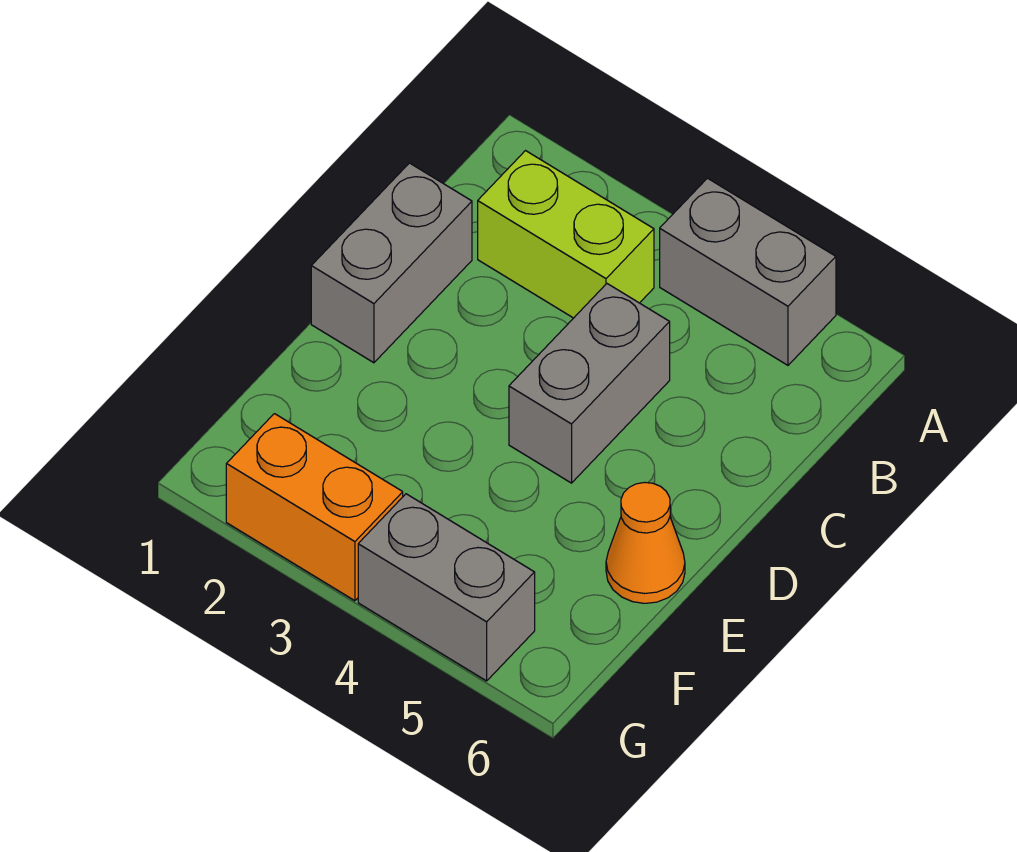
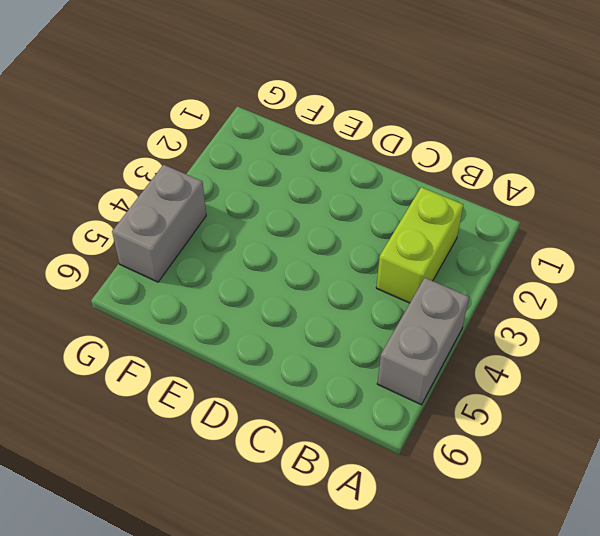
none -> grey 1x2 brick [311,163,472,363]
none -> grey 1x2 brick [509,284,670,483]

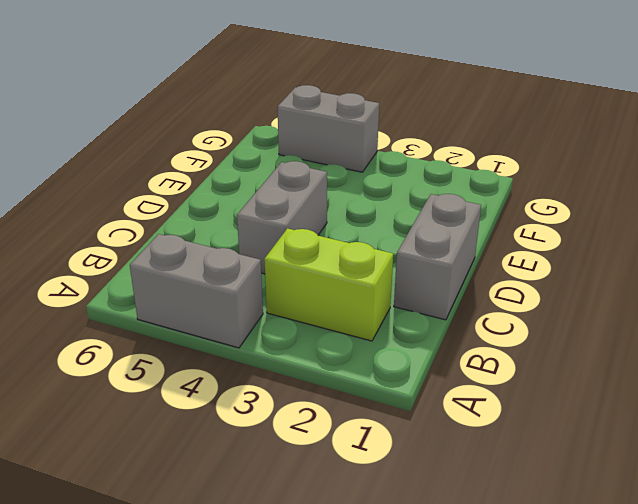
none -> orange 1x1 cone [606,482,685,603]
none -> orange 1x2 brick [226,414,403,601]

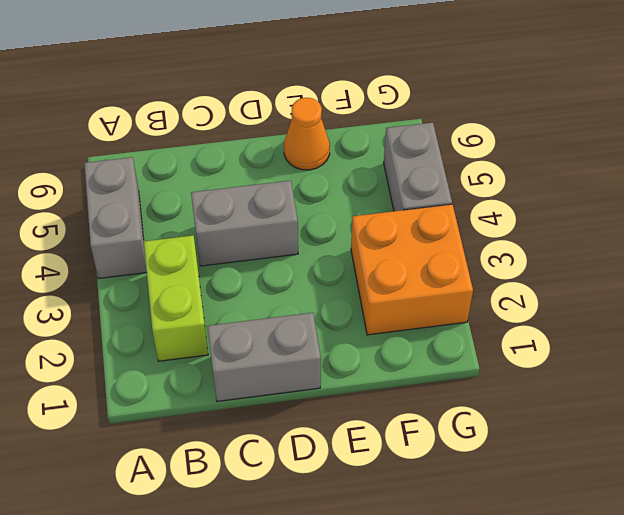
orange 2x2 brick [351,204,473,335] -> orange 1x2 brick [226,414,403,601]

